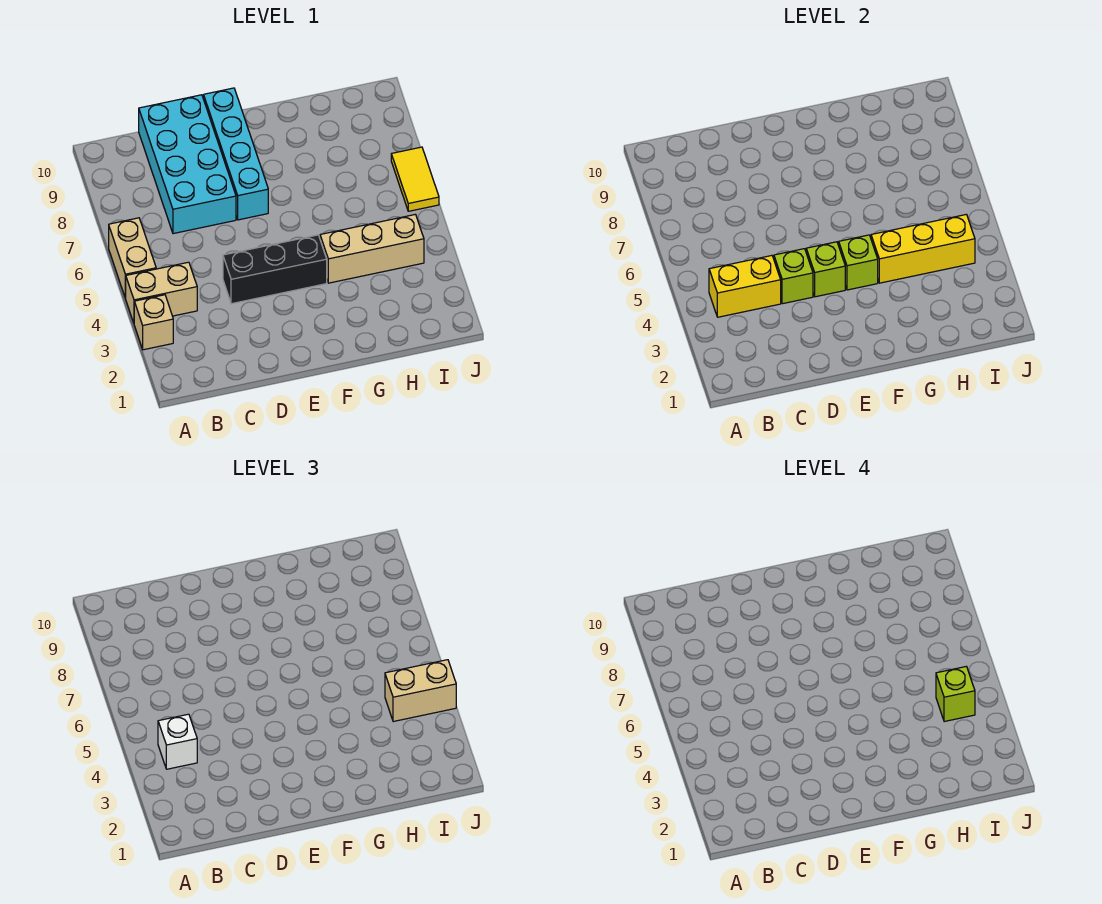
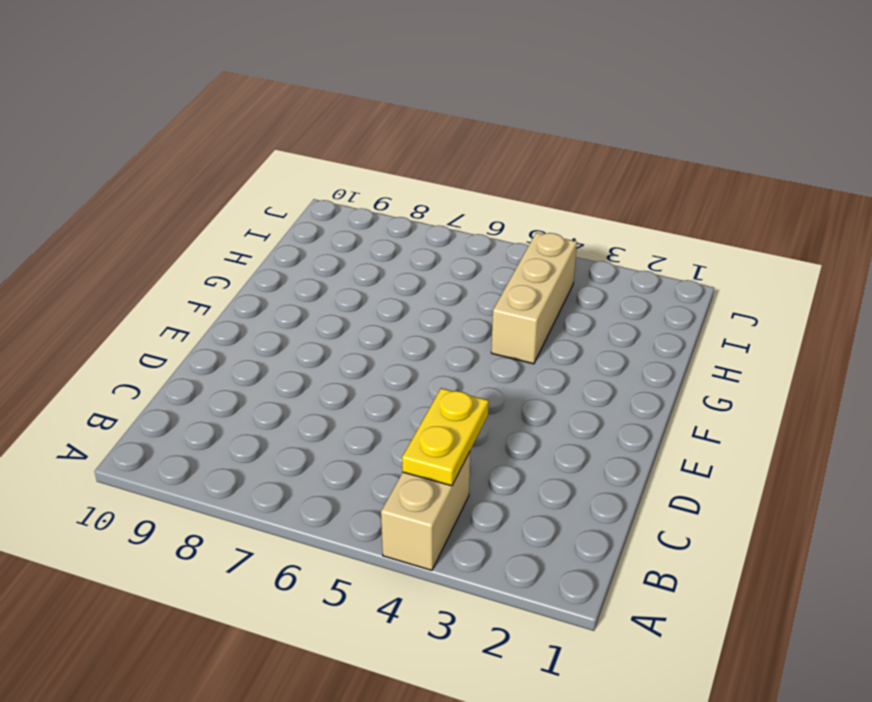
yellow 1x2 plate [402,388,489,486] -> yellow 1x2 brick [709,256,781,317]
none -> tan 1x1 brick [134,295,173,350]
none -> tan 1x2 brick [109,218,156,298]
none -> cyan 2x4 brick [139,95,236,234]

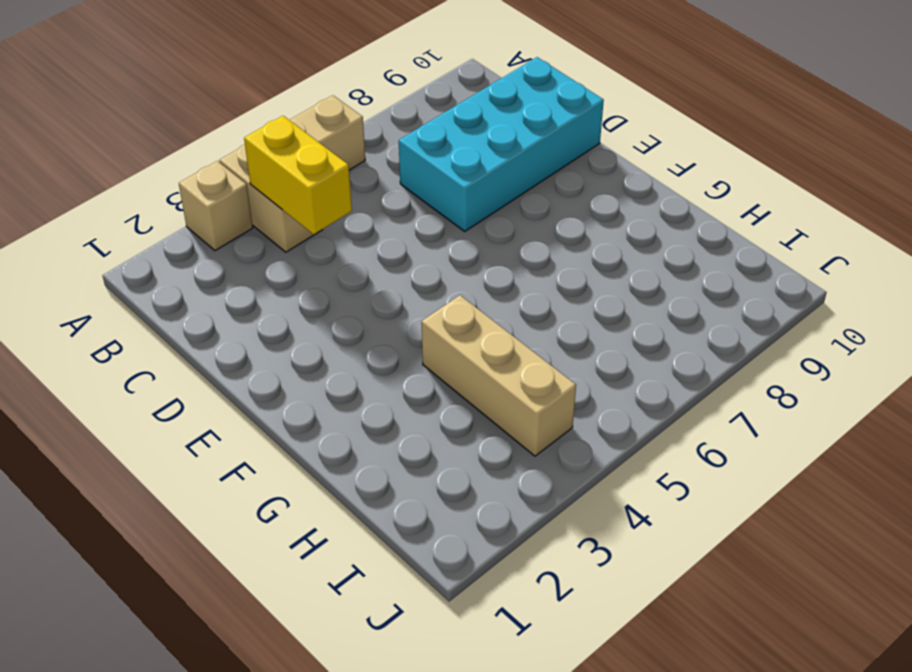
none -> black 1x3 brick [223,235,327,304]
none -> cyan 1x4 brick [204,88,268,220]
none -> yellow 1x2 tile [391,147,439,211]

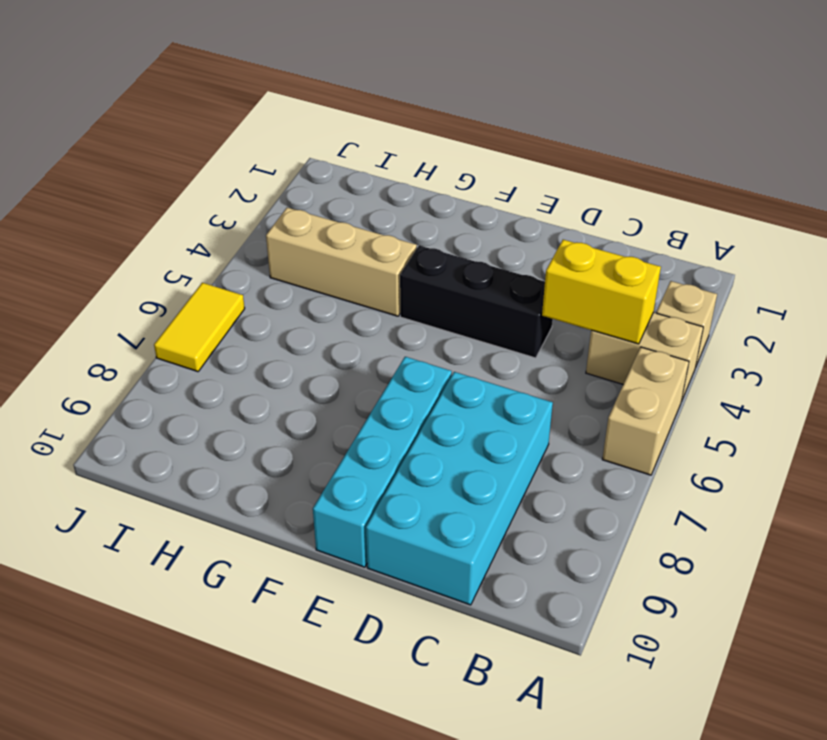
none -> lime 1x1 brick [774,249,813,304]
none -> lime 1x1 brick [806,242,845,297]
none -> lime 1x1 brick [839,235,878,290]

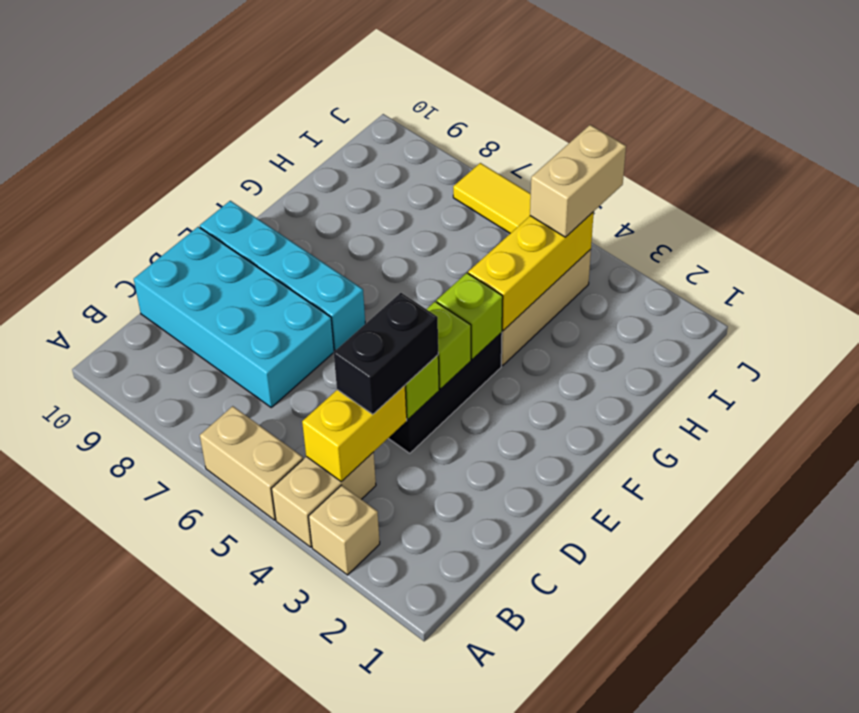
black 1x2 brick [334,293,438,414] -> none
none -> white 1x1 brick [158,714,197,769]
none -> lime 1x1 brick [936,666,975,722]

